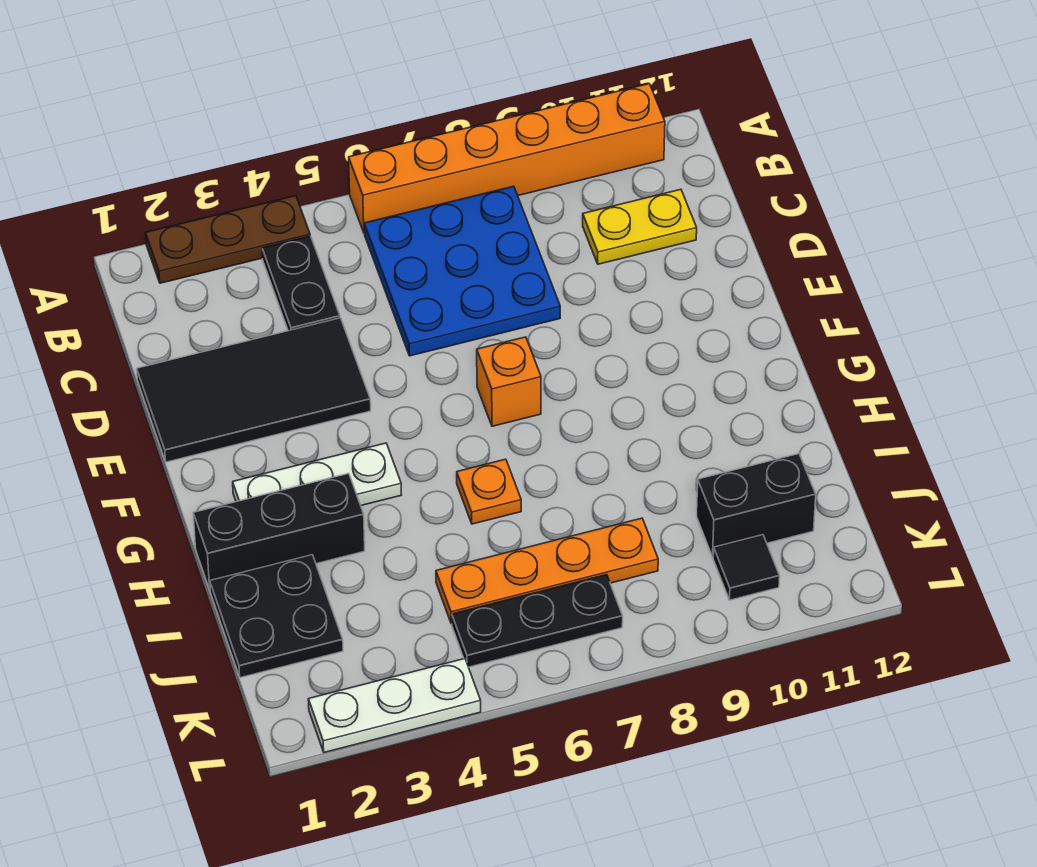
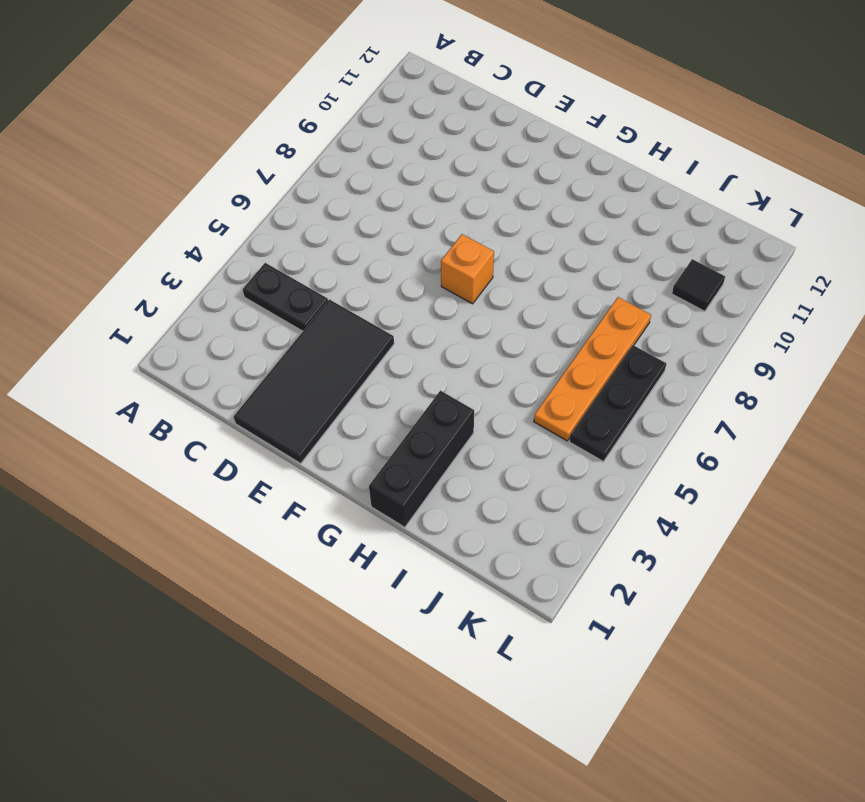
none -> brown 1x3 plate [146,196,310,283]
none -> orange 1x6 brick [349,84,665,233]
none -> blue 3x3 plate [364,186,560,356]

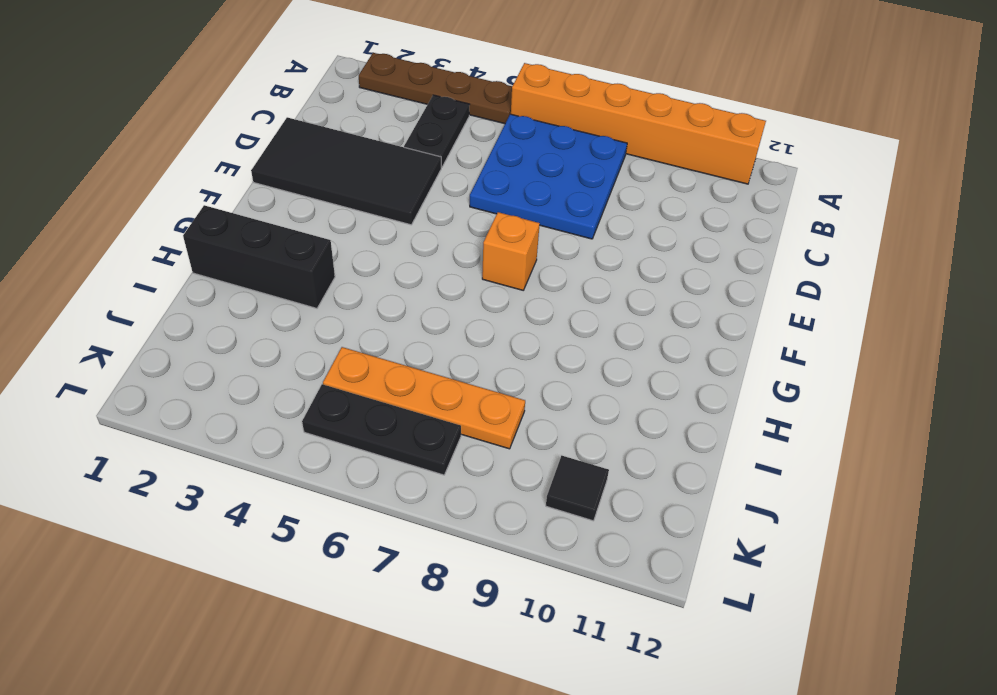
brown 1x4 plate [359,53,512,124] -> brown 1x3 plate [146,196,310,283]
none -> yellow 1x2 plate [583,189,697,264]
none -> white 1x3 plate [233,443,401,506]
none -> orange 1x1 plate [457,459,521,524]

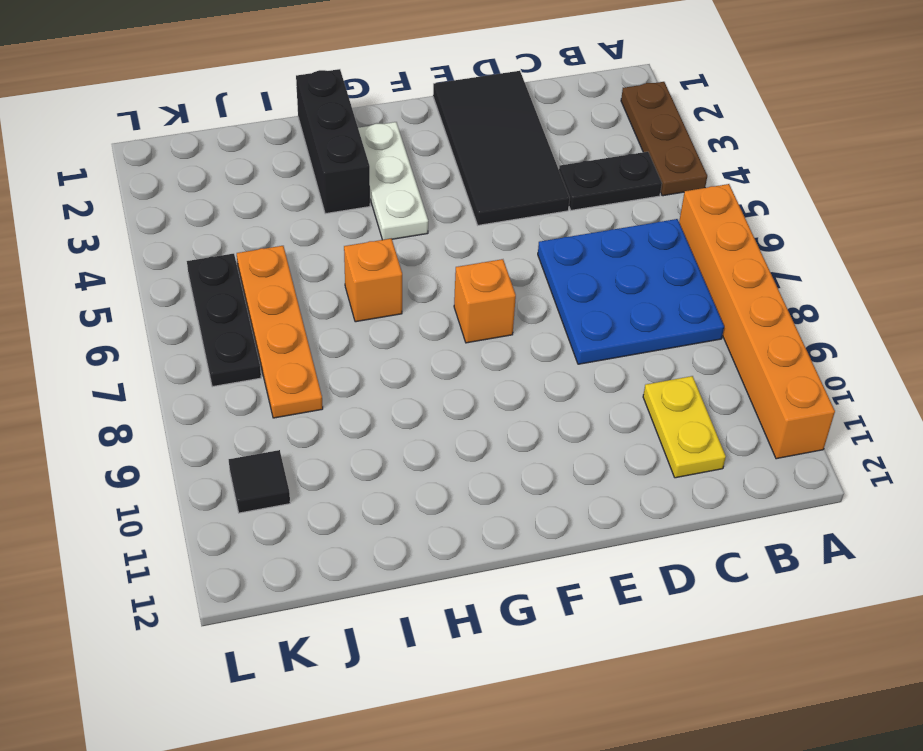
orange 1x1 brick [344,239,402,322] -> orange 1x1 plate [457,459,521,524]
none -> black 2x2 plate [210,555,343,678]
none -> black 1x2 brick [697,454,816,557]
none -> white 1x3 plate [308,659,481,753]

